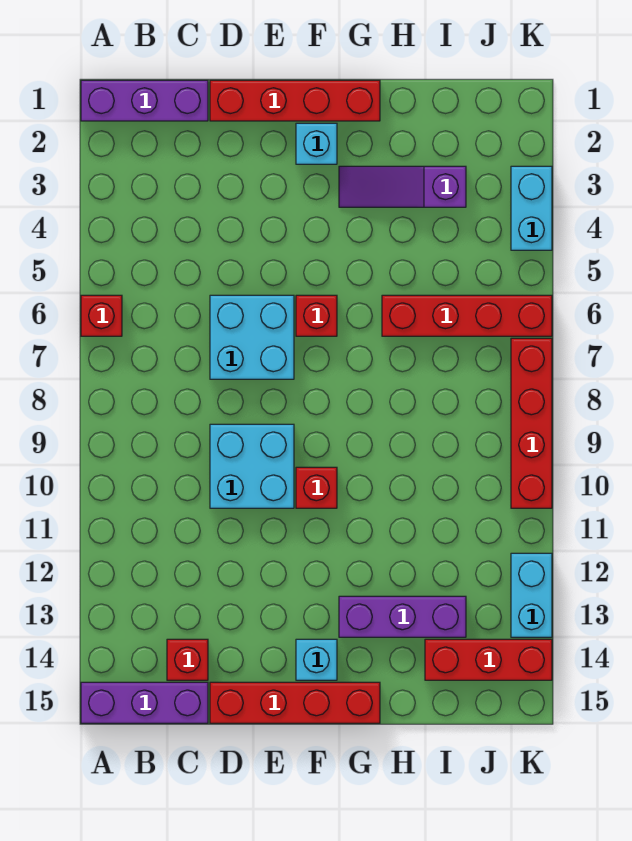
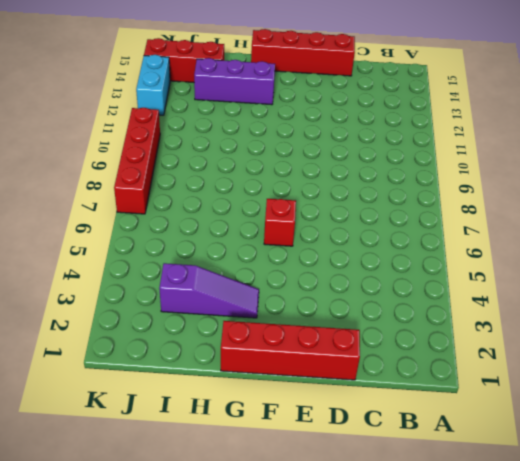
none -> purple 1x3 brick [81,80,208,121]
none -> red 1x1 brick [81,295,122,336]
none -> purple 1x3 brick [81,682,208,723]

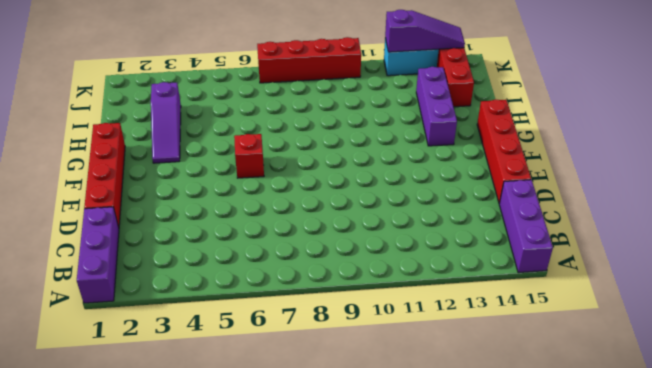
purple 1x3 slope [385,10,465,52] -> none
none -> red 1x1 brick [81,295,122,336]
none -> red 1x1 brick [167,639,208,680]
none -> cyan 2x2 brick [210,295,294,379]

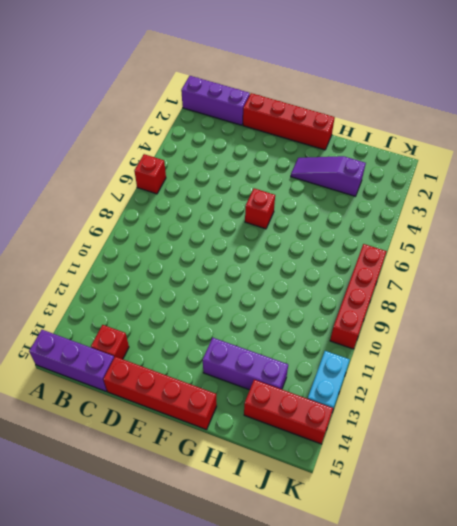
none -> cyan 2x2 brick [210,295,294,379]
none -> cyan 2x2 brick [210,424,294,508]
none -> cyan 1x1 brick [296,123,337,164]

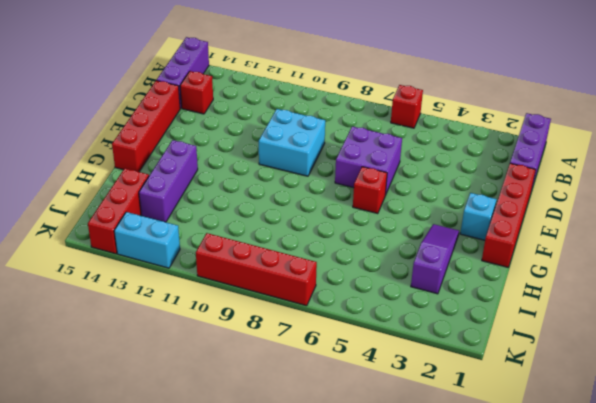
purple 2x2 brick [335,126,402,195] -> cyan 2x2 brick [210,295,294,379]
none -> red 1x1 brick [296,467,337,508]
none -> cyan 1x1 brick [296,639,337,680]
none -> red 1x4 brick [382,295,552,336]

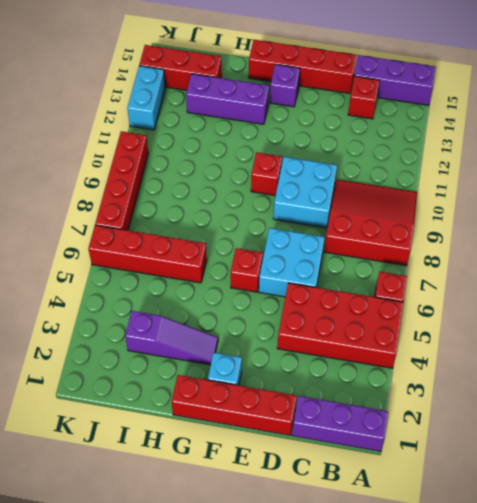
red 2x4 brick [277,283,403,368] -> none
red 3x3 slope [324,180,417,266] -> none
purple 1x1 brick [270,64,300,107] -> cyan 1x1 brick [296,639,337,680]
none -> cyan 1x2 brick [511,166,552,250]

